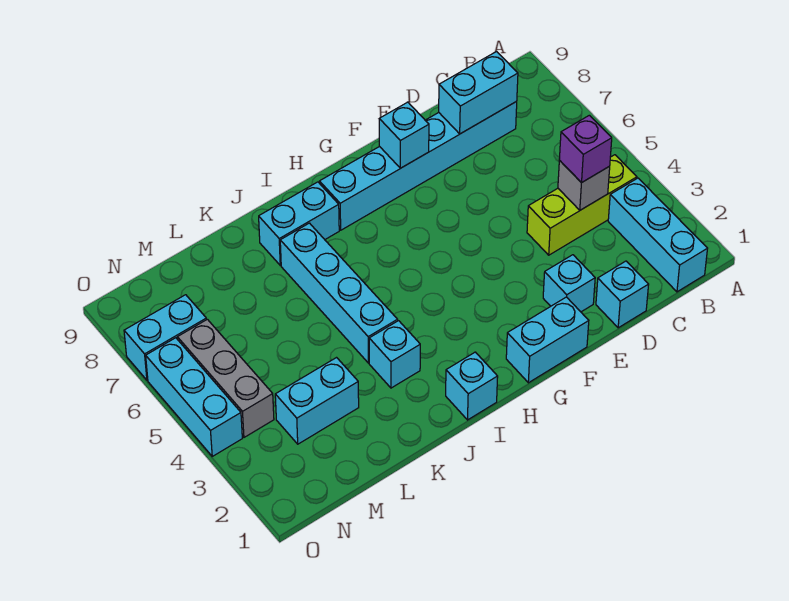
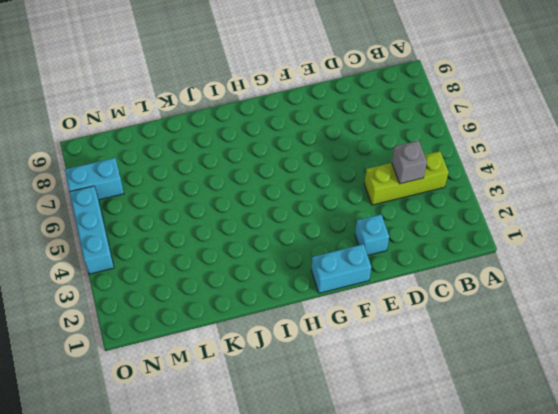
none -> cyan 1x3 brick [608,178,708,292]
none -> cyan 1x6 brick [319,102,517,230]
none -> cyan 1x1 brick [596,261,649,328]

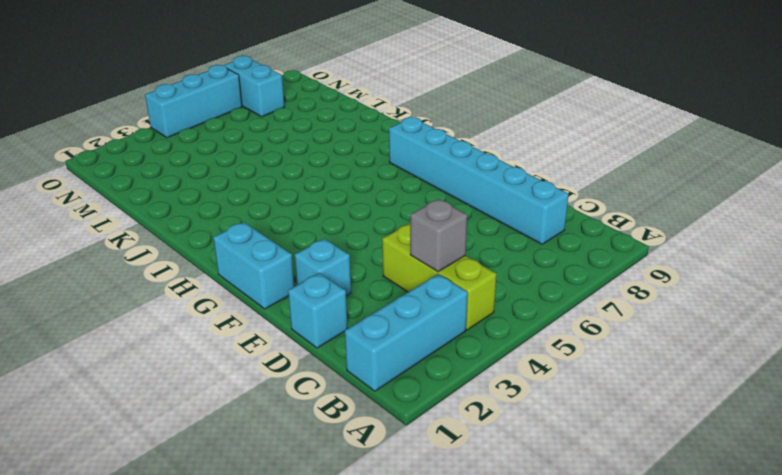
none -> cyan 1x1 brick [446,352,498,420]
none -> cyan 1x2 brick [259,182,339,265]
none -> cyan 1x1 brick [369,321,420,388]

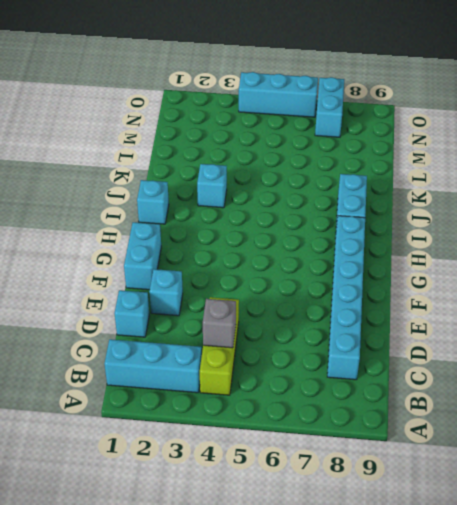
none -> cyan 1x4 brick [280,223,398,363]
none -> cyan 1x2 brick [275,358,359,444]
none -> grey 1x3 brick [177,319,274,437]

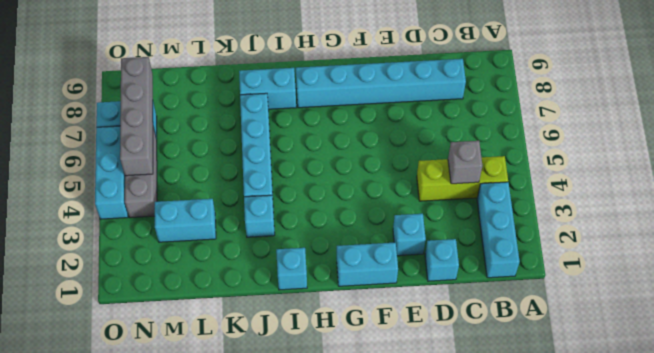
grey 1x4 brick [120,57,153,176] -> none
none -> cyan 1x2 brick [439,52,518,134]
none -> cyan 1x1 brick [379,102,429,168]
none -> purple 1x1 brick [559,115,612,183]

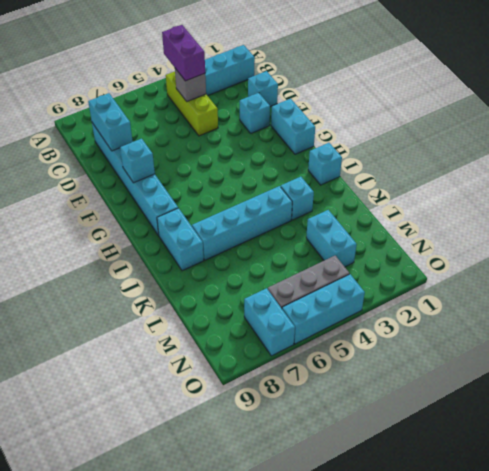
purple 1x2 brick [162,25,205,81] -> purple 1x1 brick [559,115,612,183]

